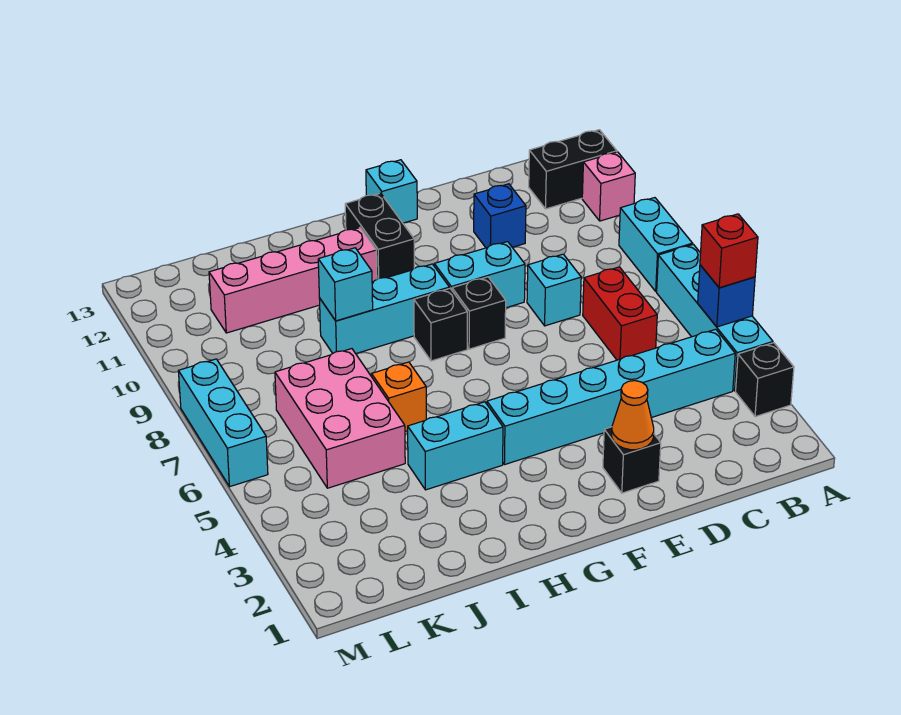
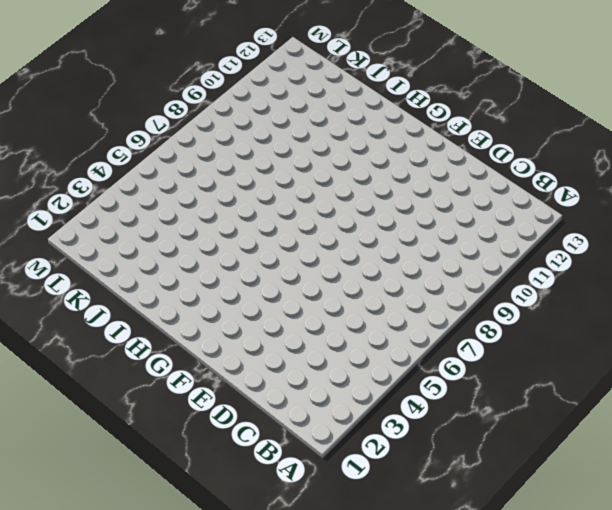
none -> black 1x1 brick [736,343,794,417]
none -> cyan 1x4 brick [657,244,773,391]
none -> cyan 1x2 brick [619,198,693,292]

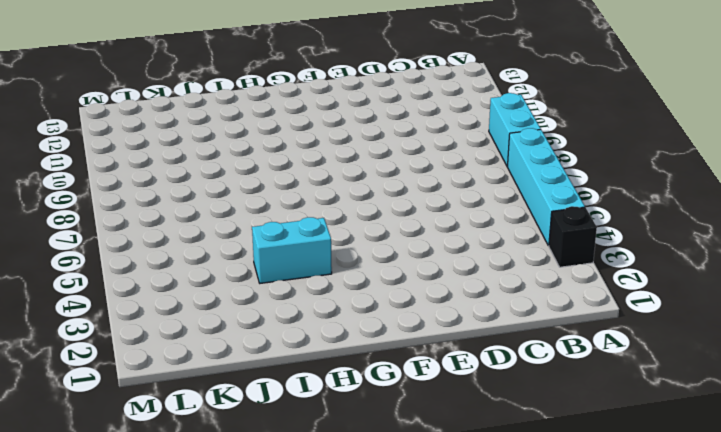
none -> pink 1x1 brick [582,152,635,221]
none -> black 1x2 brick [529,130,617,209]
none -> cyan 1x6 brick [487,329,735,465]

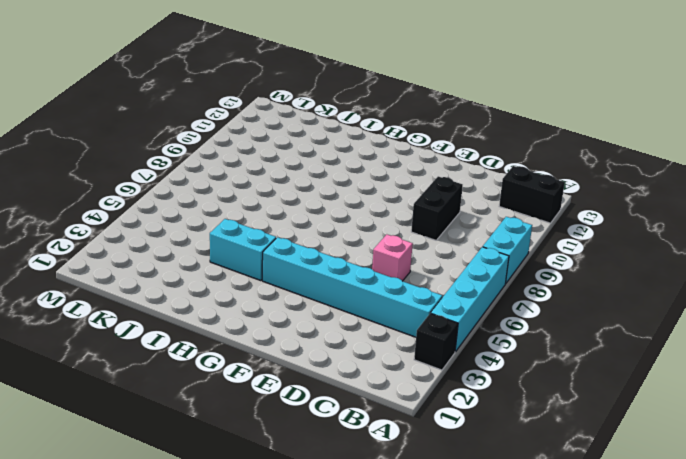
pink 1x1 brick [372,234,413,281] -> pink 1x1 brick moved to [582,152,635,221]
black 1x2 brick [411,176,463,240] -> black 1x2 brick moved to [345,193,414,279]
none -> red 1x2 brick [583,267,657,360]
none -> cyan 1x1 brick [527,254,581,326]
none -> blue 1x1 brick [474,184,526,248]

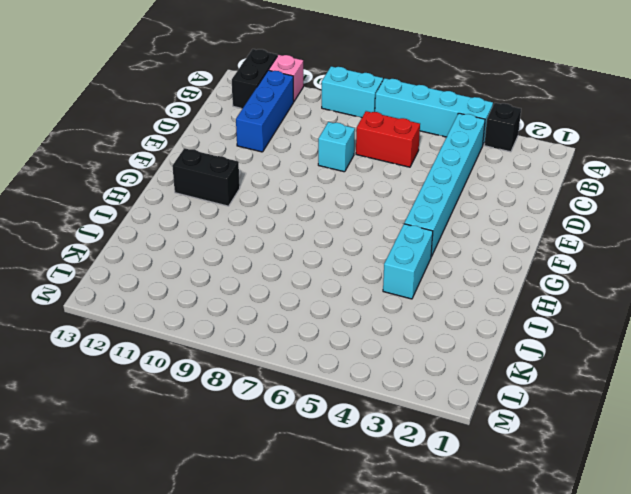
blue 1x3 brick [236,70,294,152] -> blue 1x1 brick [474,184,526,248]
none -> black 1x1 brick [603,427,661,493]
none -> cyan 1x2 brick [434,242,525,308]
none -> black 1x1 brick [452,277,506,349]

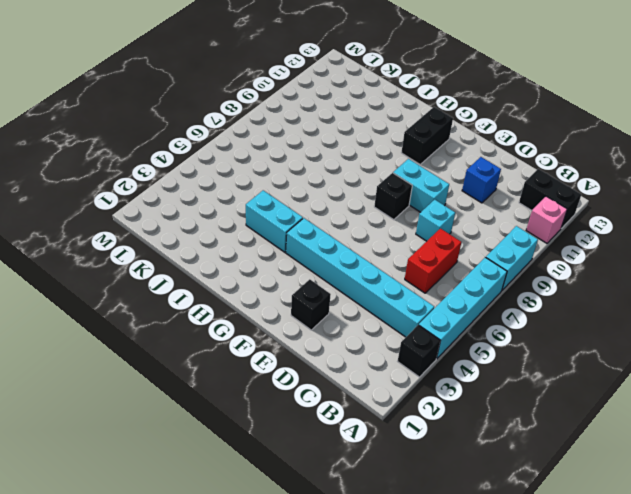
none -> cyan 1x1 brick [366,160,417,223]
none -> black 1x1 brick [414,288,467,361]
none -> cyan 1x3 brick [319,264,449,354]

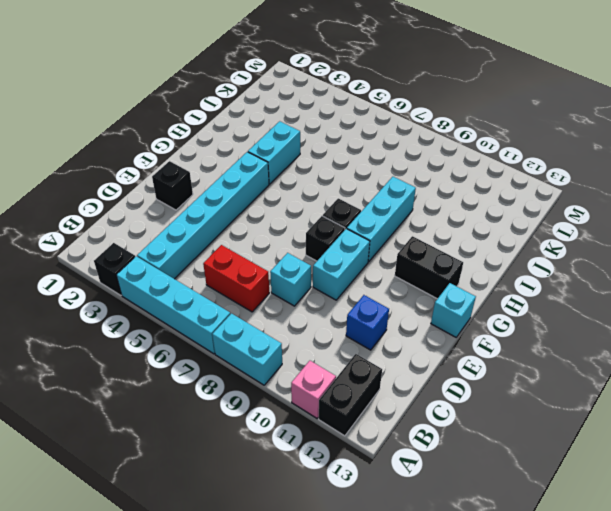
none -> pink 1x4 brick [209,228,377,333]
none -> orange 1x1 brick [372,362,426,431]
none -> pink 2x3 brick [275,349,405,488]

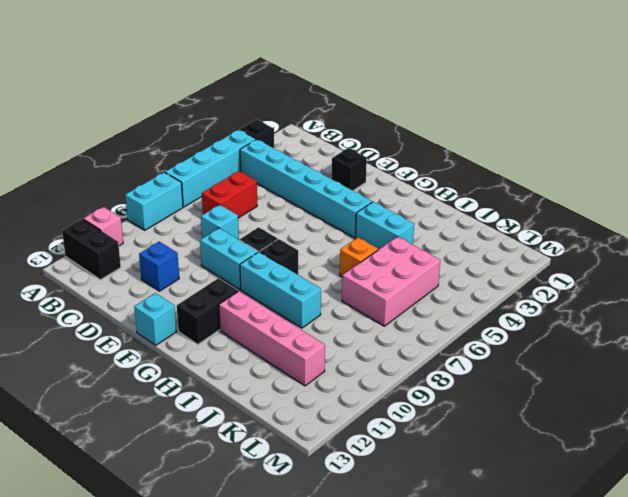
none -> cyan 1x3 brick [178,359,268,487]
none -> blue 1x1 brick [698,265,755,327]
none -> orange 1x1 cone [612,381,654,450]

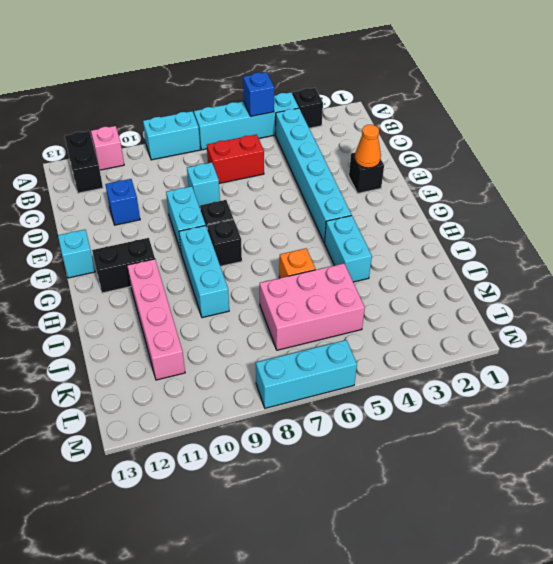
none -> cyan 1x1 brick [318,248,373,321]
none -> red 1x1 brick [700,214,758,288]

